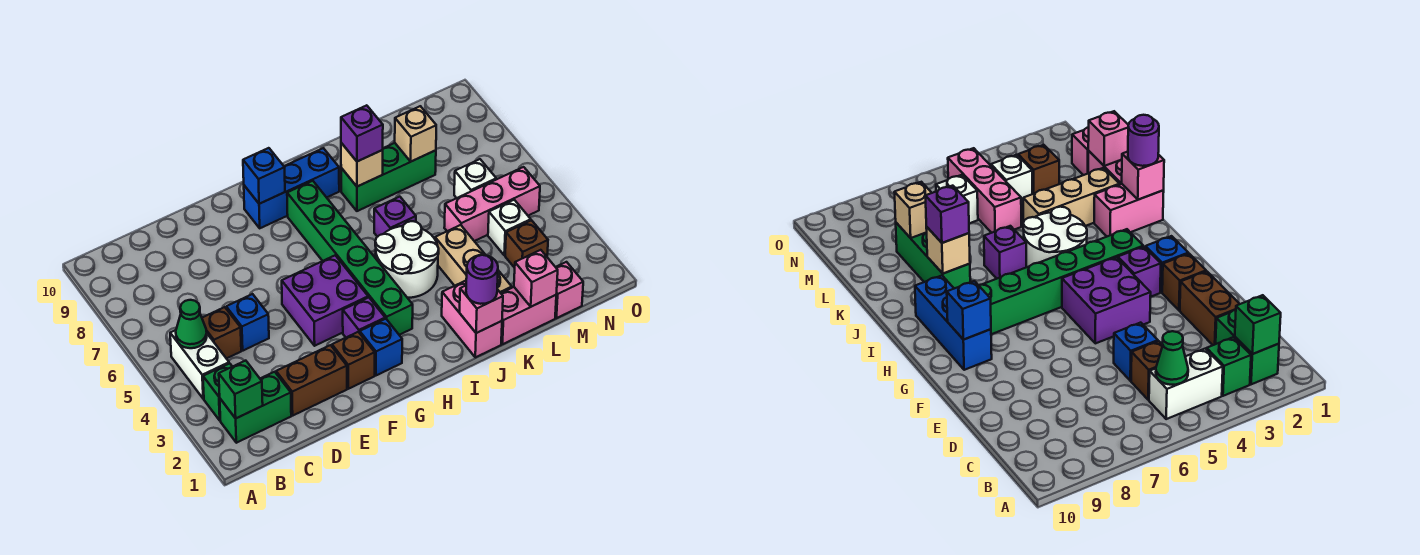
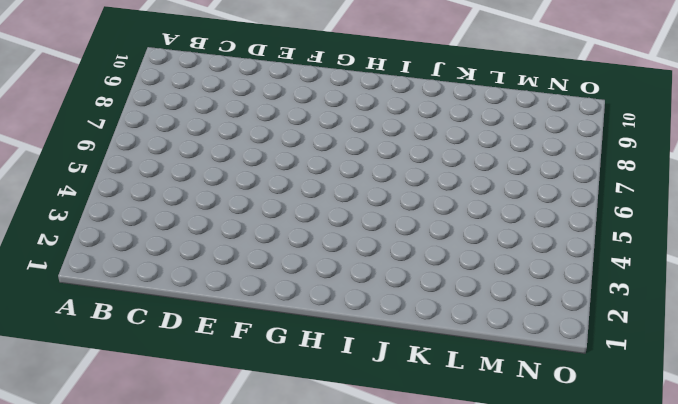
none -> green 1x2 brick [220,372,291,443]
none -> green 1x1 brick [203,363,232,420]
none -> white 1x2 brick [170,330,229,399]
none -> brown 1x1 brick [202,307,241,359]

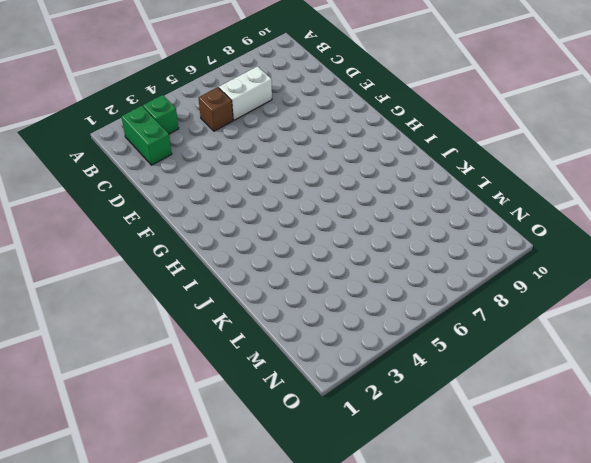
white 1x2 brick [219,66,272,120] -> white 1x2 brick moved to [170,330,229,399]
none -> brown 1x2 brick [276,345,347,415]
none -> blue 1x1 brick [226,294,269,351]
none -> brown 1x1 brick [332,332,375,389]
none -> purple 2x2 brick [282,255,368,346]

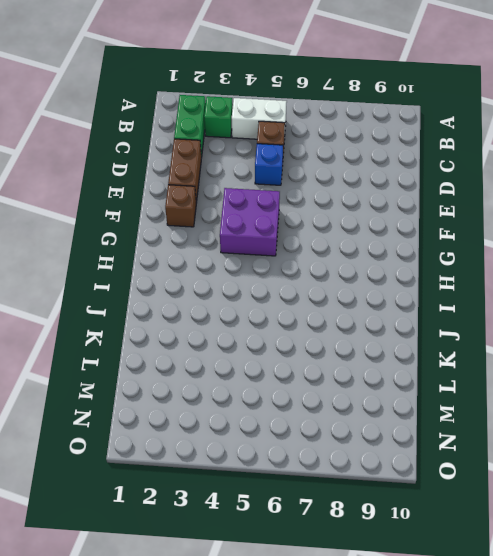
none -> blue 1x1 brick [360,319,402,375]
none -> purple 1x1 brick [343,297,385,337]
none -> blue 1x3 brick [244,148,339,228]
none -> green 1x6 brick [287,181,413,335]

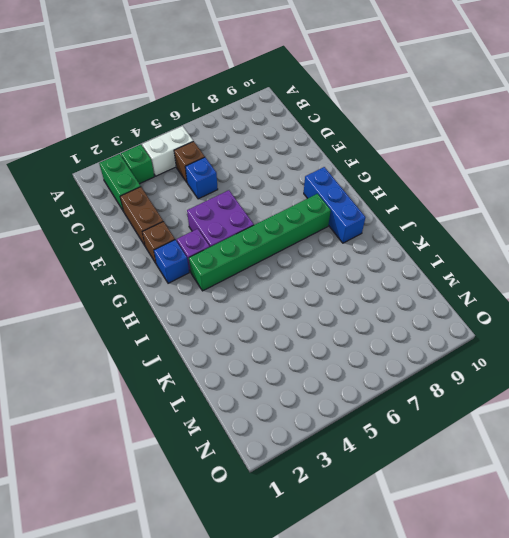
none -> white 2x2 round brick [375,221,439,298]
none -> pink 1x2 brick [442,281,502,357]
none -> purple 1x1 brick [374,197,416,237]
none -> green 1x3 brick [341,143,436,211]

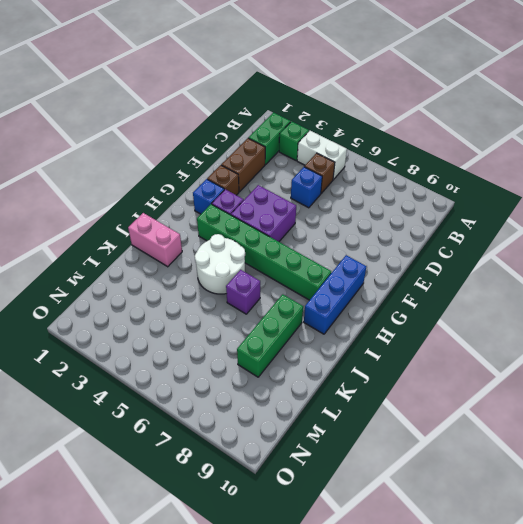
none -> pink 1x2 brick [501,287,556,344]
none -> tan 1x3 brick [435,225,512,293]
none -> pink 1x3 brick [444,167,540,241]
none -> pink 1x1 brick [555,262,583,318]

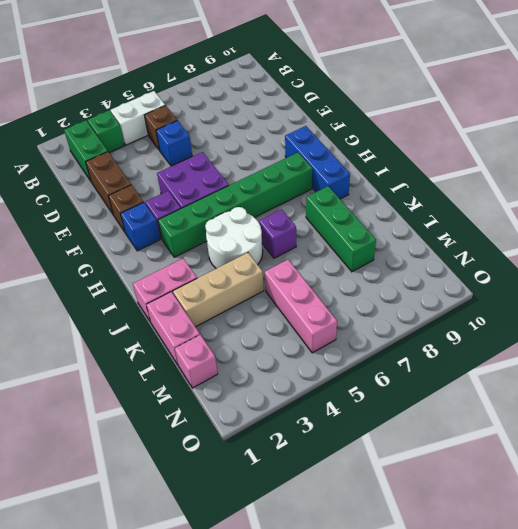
none -> brown 1x1 brick [505,220,548,268]
none -> white 1x1 brick [488,200,531,255]
none -> white 1x1 brick [454,159,496,198]
none -> green 1x1 brick [219,361,263,418]

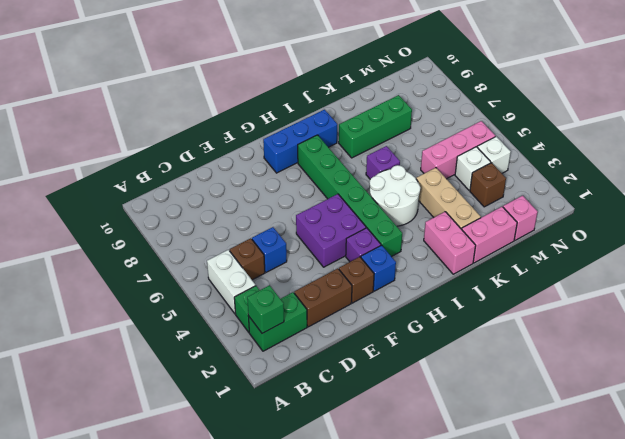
white 1x1 brick [477,137,511,173] -> white 1x1 brick moved to [454,159,496,198]
none -> green 1x1 cone [176,300,207,348]
none -> blue 1x1 brick [243,148,285,204]
none -> pink 1x1 brick [460,286,503,333]
none -> tan 1x1 brick [341,143,383,187]

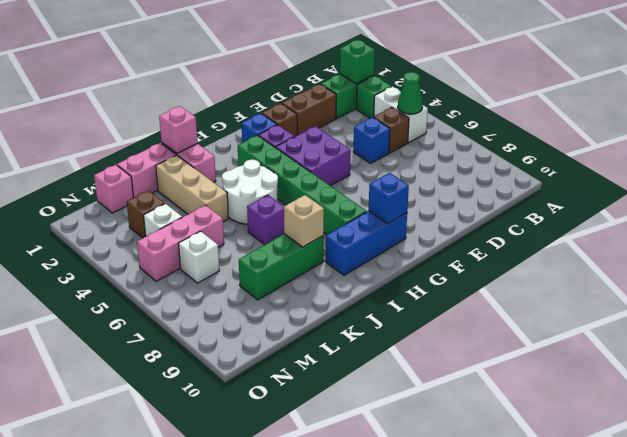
none -> pink 1x1 brick [514,250,558,307]
none -> tan 1x1 brick [395,106,436,161]
none -> purple 1x1 round brick [466,255,498,304]
none -> purple 1x1 brick [341,105,383,161]

